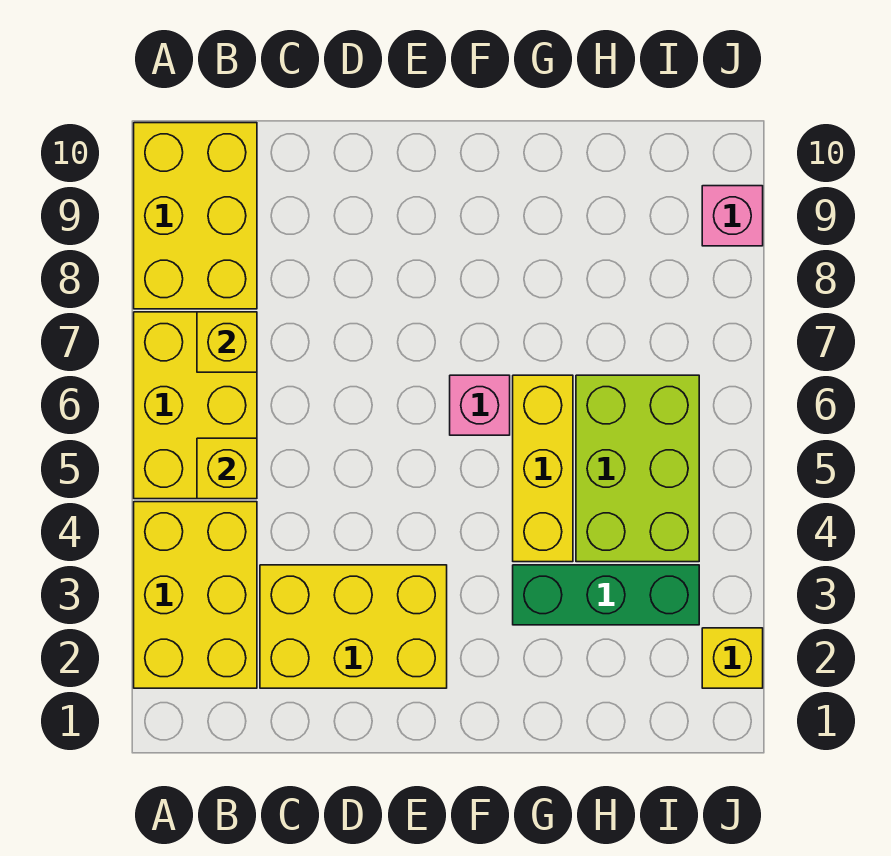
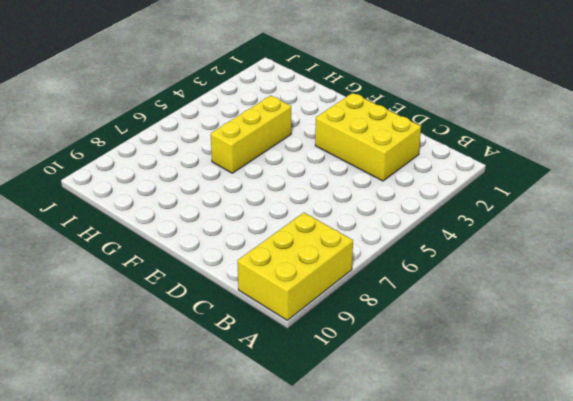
none -> yellow 2x3 brick [134,502,257,688]
none -> yellow 2x3 brick [134,312,257,499]
none -> pink 1x1 brick [450,375,510,435]

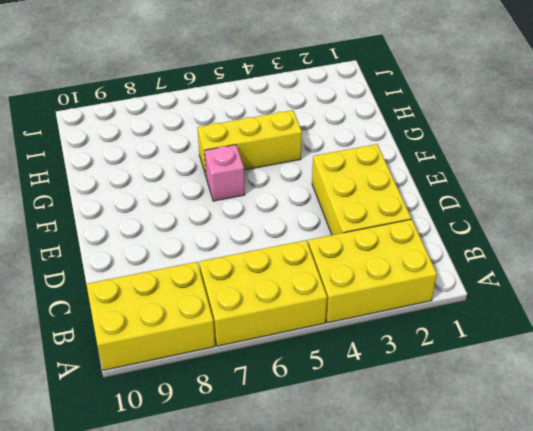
none -> green 1x3 brick [513,565,699,625]
none -> lime 2x3 brick [576,375,699,562]
none -> yellow 1x1 brick [702,628,763,688]

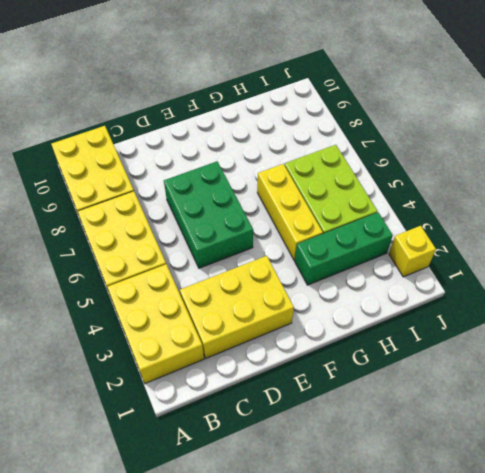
green 2x3 brick [164,161,253,268] -> none
none -> pink 1x1 brick [450,375,510,435]
none -> pink 1x1 brick [702,186,763,246]
none -> yellow 1x1 brick [197,438,257,499]

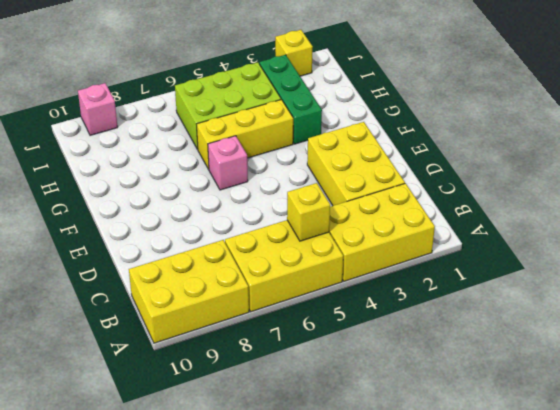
none -> yellow 1x1 brick [197,312,257,372]

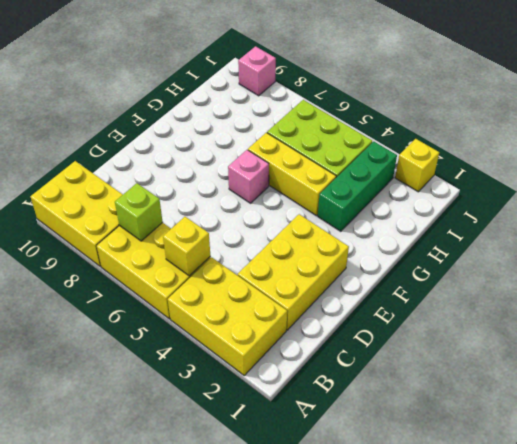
lime 1x1 brick [115,183,163,241] -> yellow 1x1 brick [197,312,257,372]

